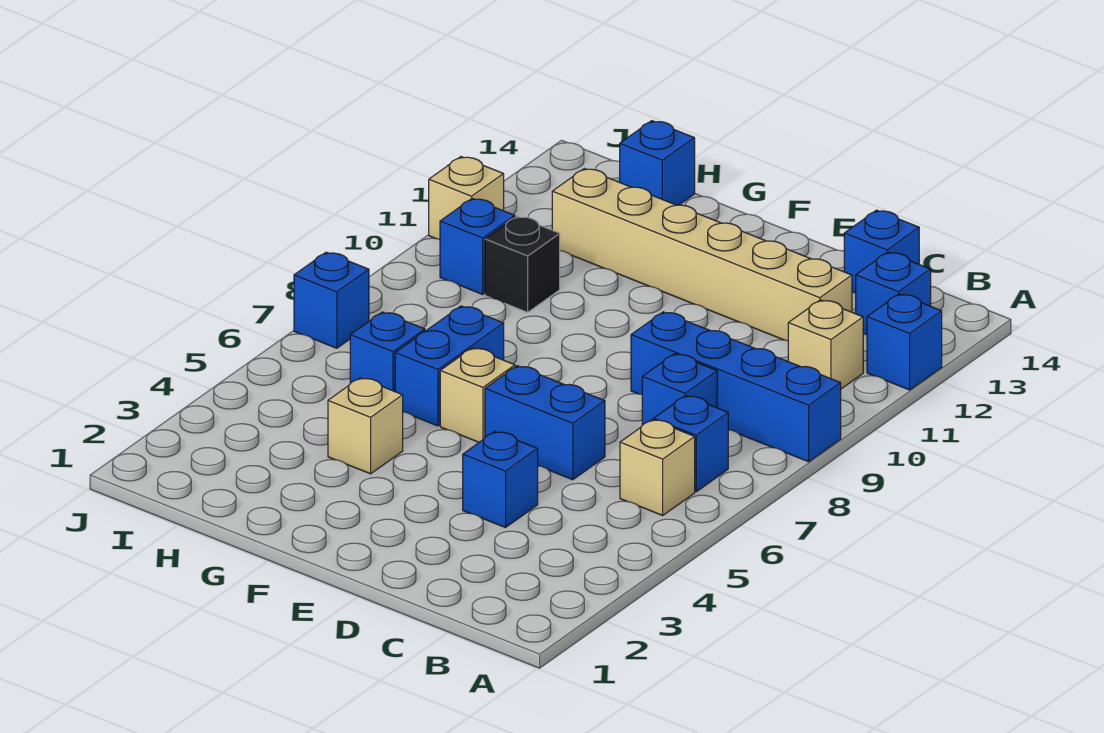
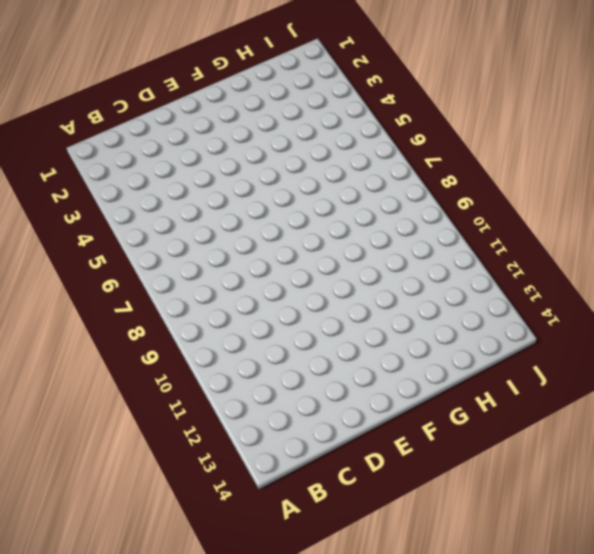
none -> blue 1x4 brick [631,312,841,462]
none -> blue 1x1 brick [867,294,942,390]
none -> tan 1x1 brick [620,420,695,515]

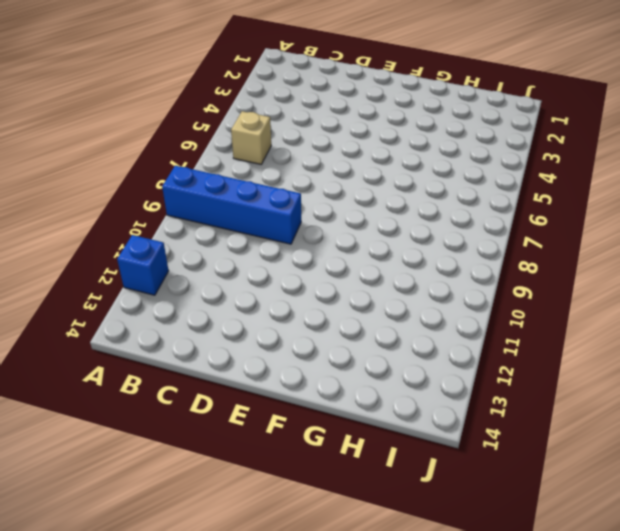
none -> blue 1x1 brick [654,396,728,492]
none -> tan 1x1 brick [788,300,863,389]
none -> blue 1x1 brick [856,252,931,335]

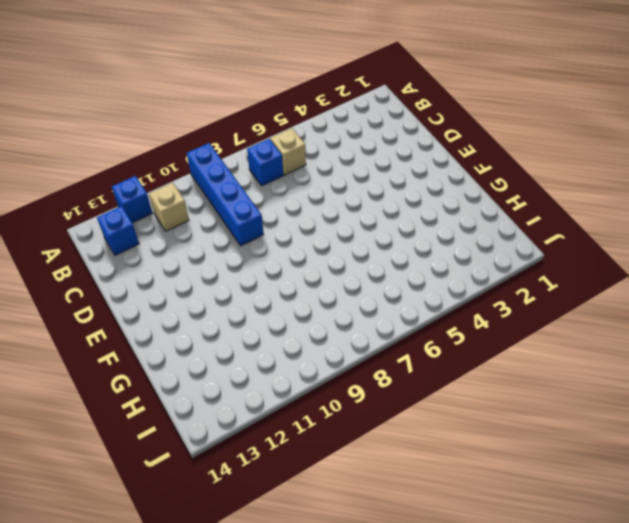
none -> blue 1x1 brick [642,354,717,425]
none -> tan 1x6 brick [552,169,852,341]
none -> blue 1x1 brick [844,210,919,293]

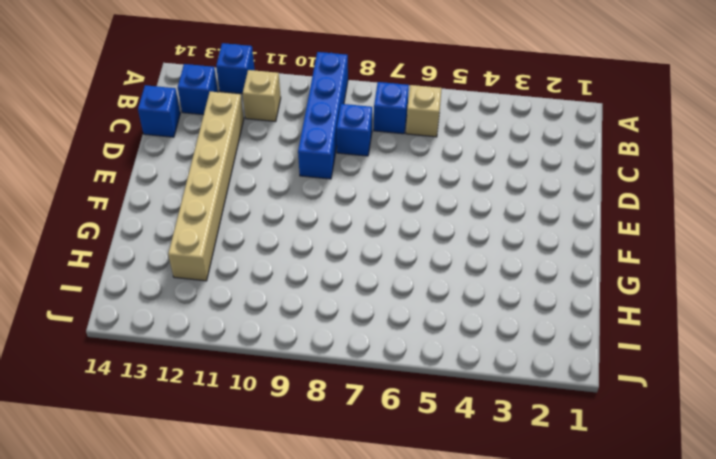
none -> blue 1x1 brick [463,432,538,528]
none -> blue 1x2 brick [485,366,605,480]
none -> tan 1x1 brick [440,348,515,442]

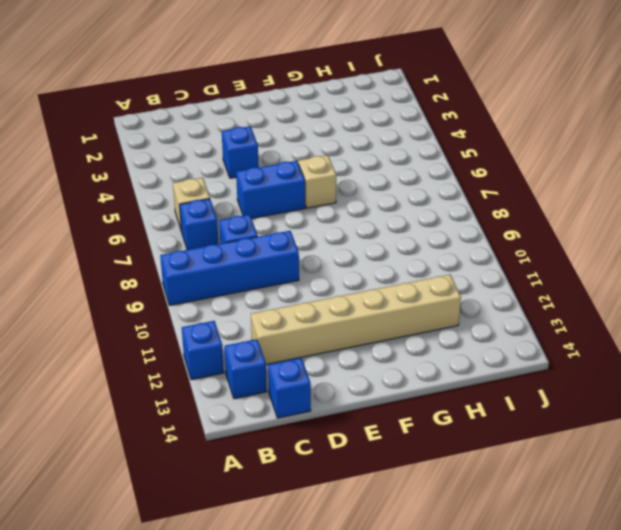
none -> tan 1x1 brick [788,300,863,389]
none -> tan 1x1 brick [328,378,403,474]
none -> blue 1x2 brick [395,306,504,426]

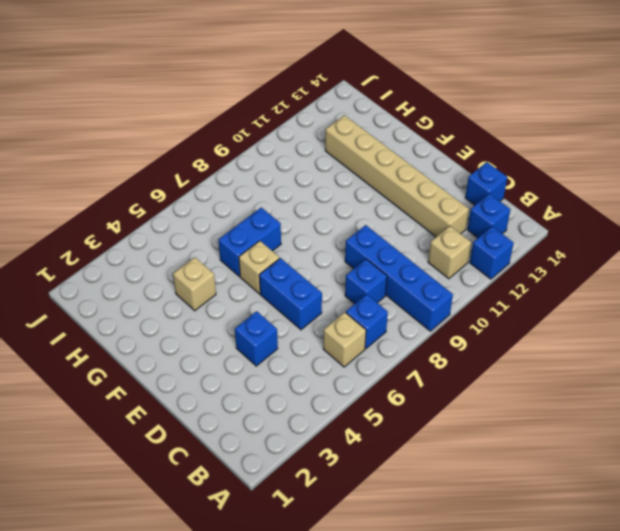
none -> blue 1x1 brick [350,312,425,391]
none -> black 1x1 brick [485,216,560,312]
none -> blue 1x1 brick [620,121,695,205]

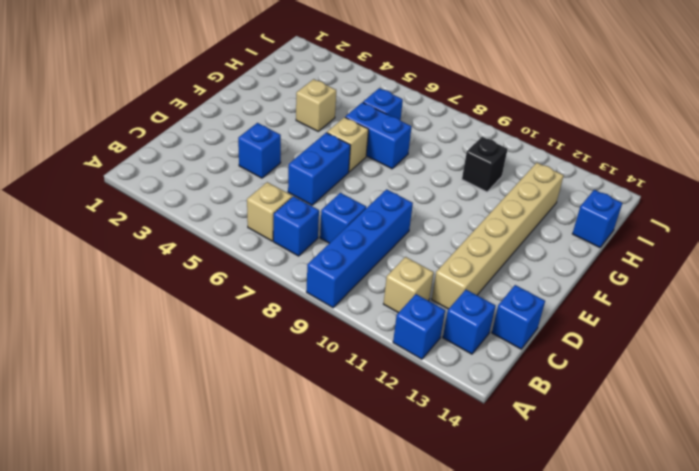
none -> blue 1x1 brick [440,198,515,294]
none -> blue 1x1 brick [294,252,369,348]
none -> tan 1x1 brick [429,157,504,239]

